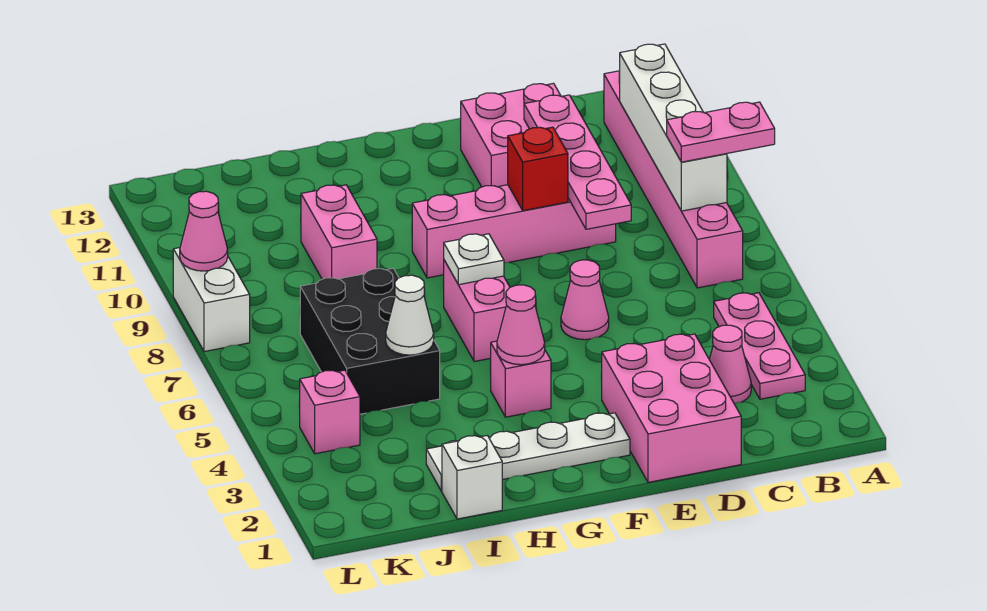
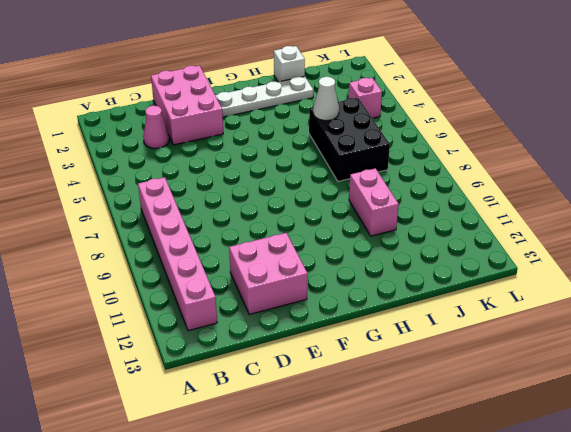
none -> pink 1x3 plate [714,293,805,399]
none -> pink 1x4 brick [412,185,616,278]
none -> pink 1x1 cone [561,260,609,340]

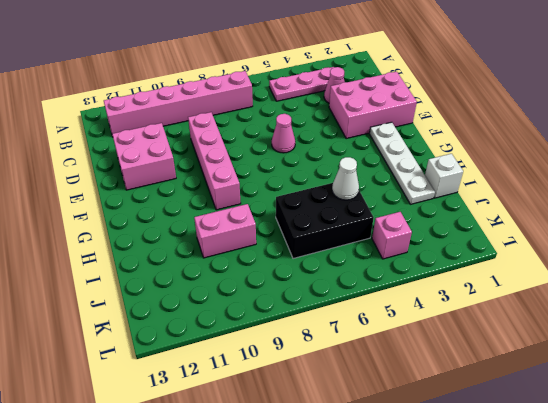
none -> pink 1x1 brick [490,341,551,417]
none -> pink 1x2 brick [443,260,510,362]
none -> white 1x2 brick [173,248,250,352]

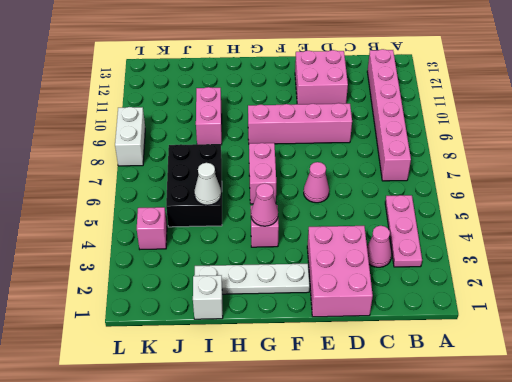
none -> white 1x4 brick [619,44,727,211]
none -> pink 1x4 plate [524,95,631,229]
none -> red 1x1 brick [508,127,568,211]

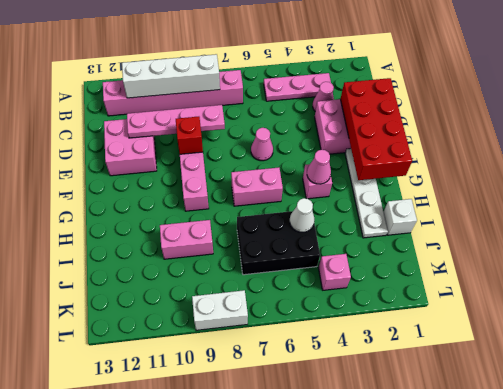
red 2x4 brick [341,78,412,180] -> none
none -> white 1x1 plate [444,234,504,285]
none -> pink 1x1 cone [180,191,228,271]
none -> pink 1x2 plate [667,102,775,162]

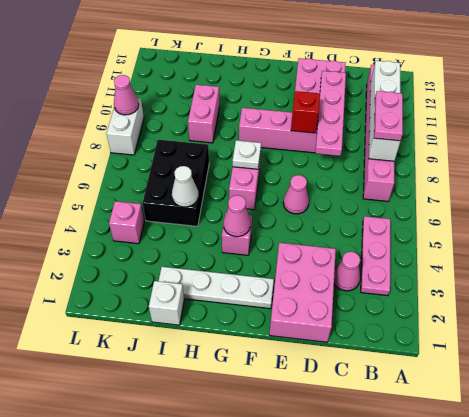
pink 1x2 plate [374,91,403,141] -> pink 1x2 plate turned to [667,102,775,162]

